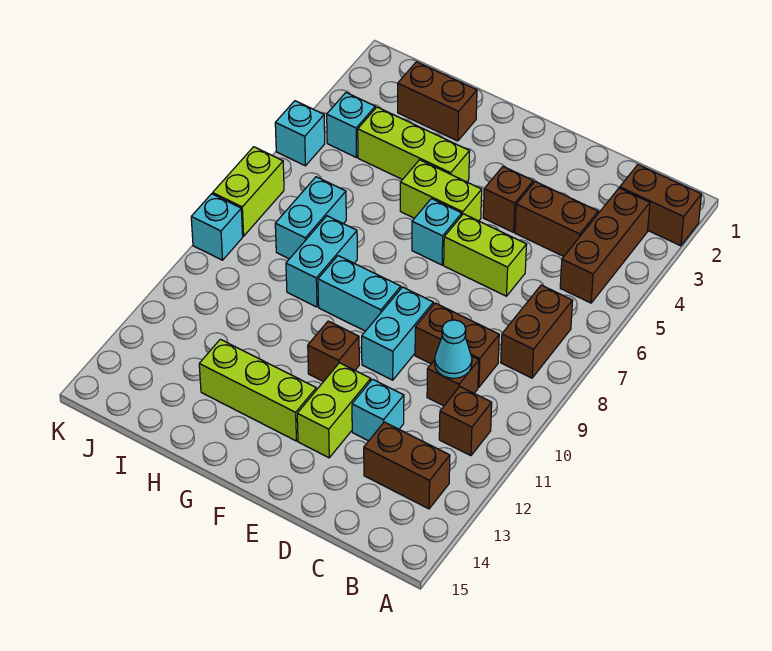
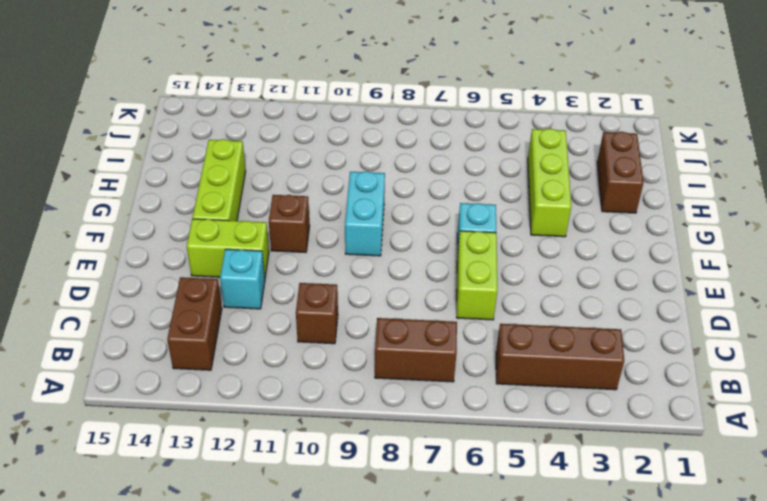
none -> brown 1x2 brick [620,165,701,246]
none -> brown 1x1 brick [439,387,492,456]
none -> brown 1x2 brick [515,182,598,256]

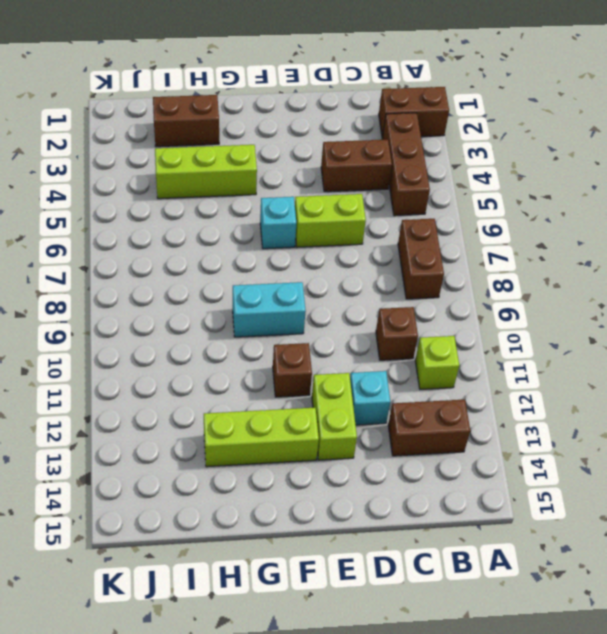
lime 1x1 brick [415,336,459,389] -> brown 1x1 brick [439,387,492,456]
none -> brown 1x2 brick [415,303,499,387]
none -> brown 1x1 brick [483,167,533,232]
none -> cyan 1x2 brick [362,287,433,380]

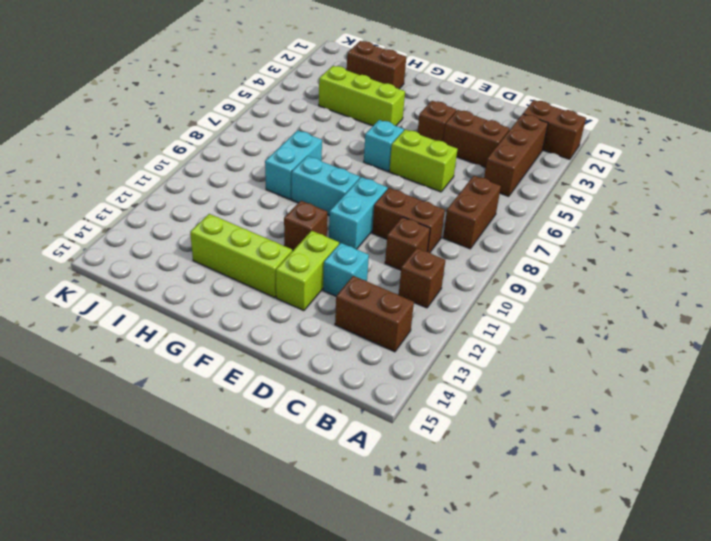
none -> lime 1x2 brick [400,160,482,221]
none -> cyan 1x2 brick [275,177,346,259]
none -> cyan 1x1 brick [327,93,375,158]

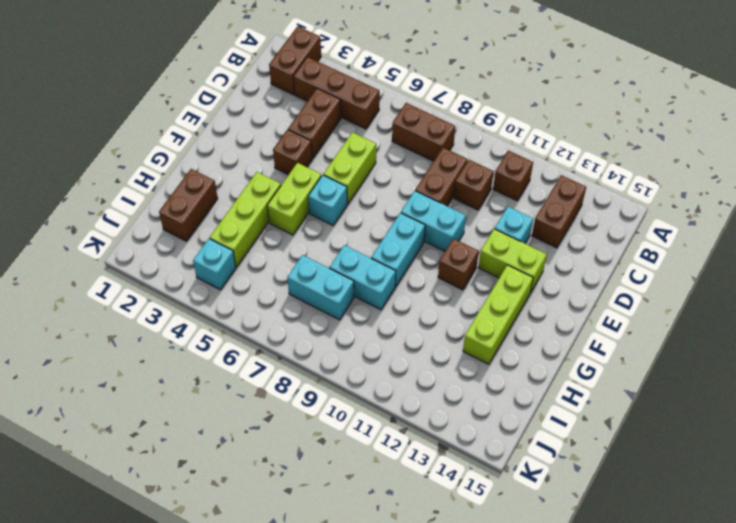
none -> cyan 1x1 brick [275,101,325,166]
none -> lime 1x2 brick [213,147,284,236]
none -> cyan 1x1 brick [191,194,243,260]

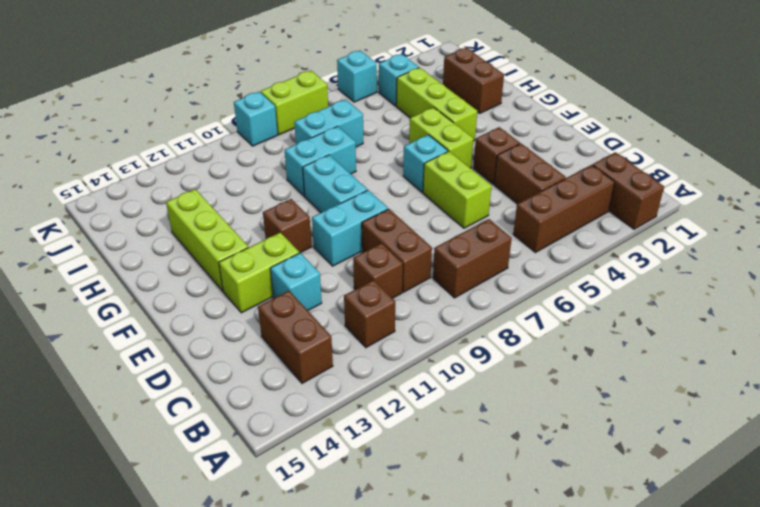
none -> cyan 1x1 cone [435,320,472,378]

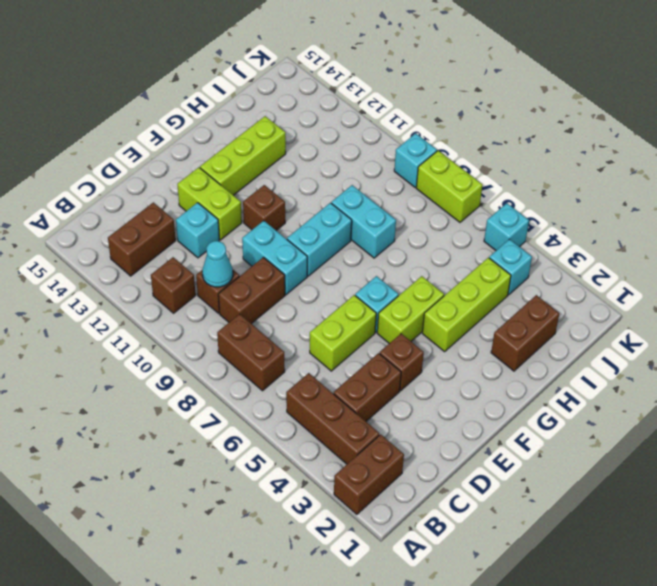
none -> cyan 1x2 brick [275,177,346,259]

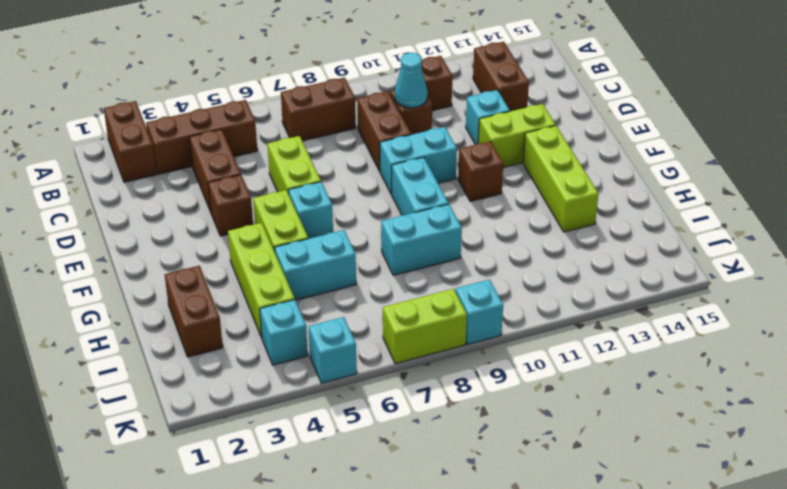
cyan 1x2 brick [274,230,356,300] -> cyan 1x2 brick moved to [275,177,346,259]

